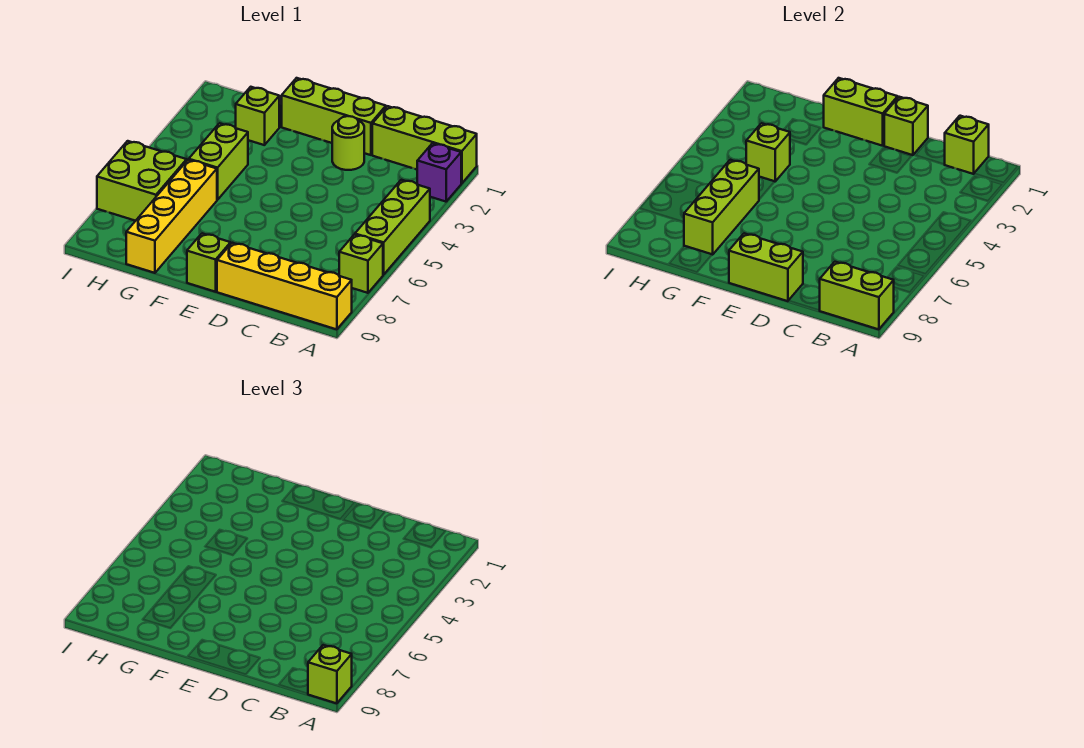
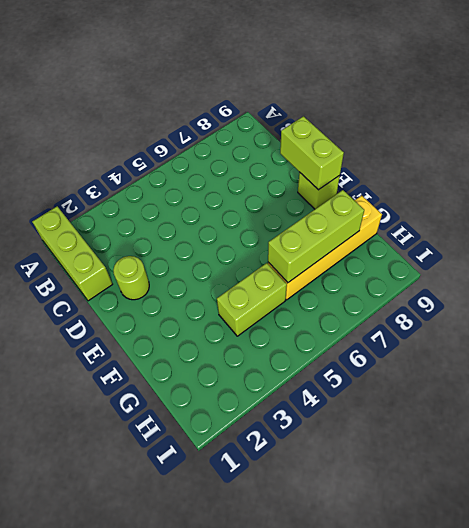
none -> purple 1x1 brick [417,143,461,202]
none -> lime 1x3 brick [355,180,430,275]
none -> lime 1x1 brick [339,235,383,293]

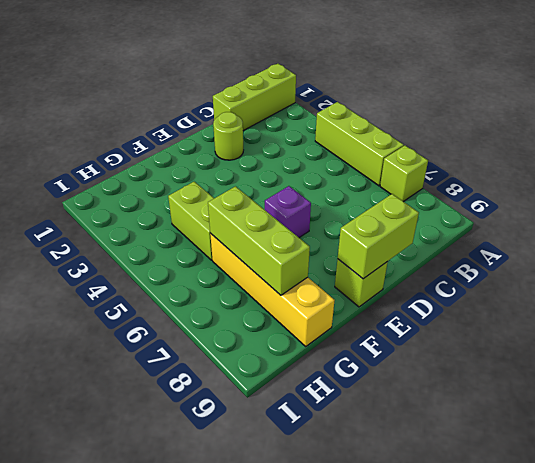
purple 1x1 brick [265,186,311,238] -> purple 1x1 brick moved to [417,143,461,202]
none -> yellow 1x4 brick [217,243,352,329]
none -> lime 1x3 brick [282,78,386,155]
none -> lime 1x1 brick [236,87,279,145]

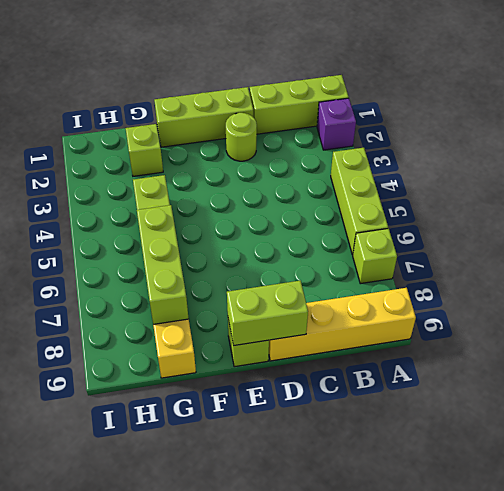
none -> lime 2x2 brick [97,141,187,221]
none -> lime 1x2 brick [819,262,894,329]
none -> lime 1x1 brick [944,116,989,174]

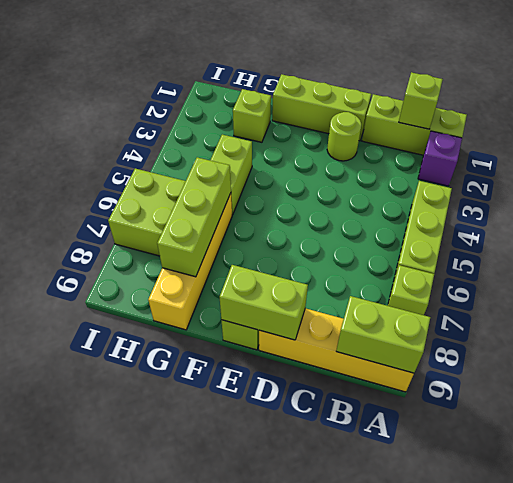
none -> lime 1x1 brick [884,97,928,155]
none -> lime 1x2 brick [824,78,898,146]
none -> lime 1x1 brick [746,123,790,182]

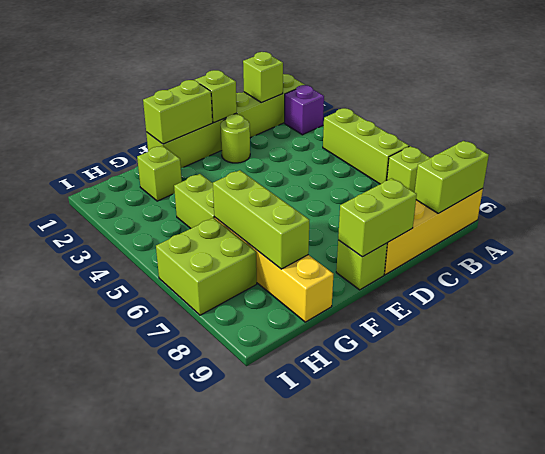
none -> lime 1x1 brick [746,123,790,182]
none -> lime 1x1 brick [308,645,352,703]

